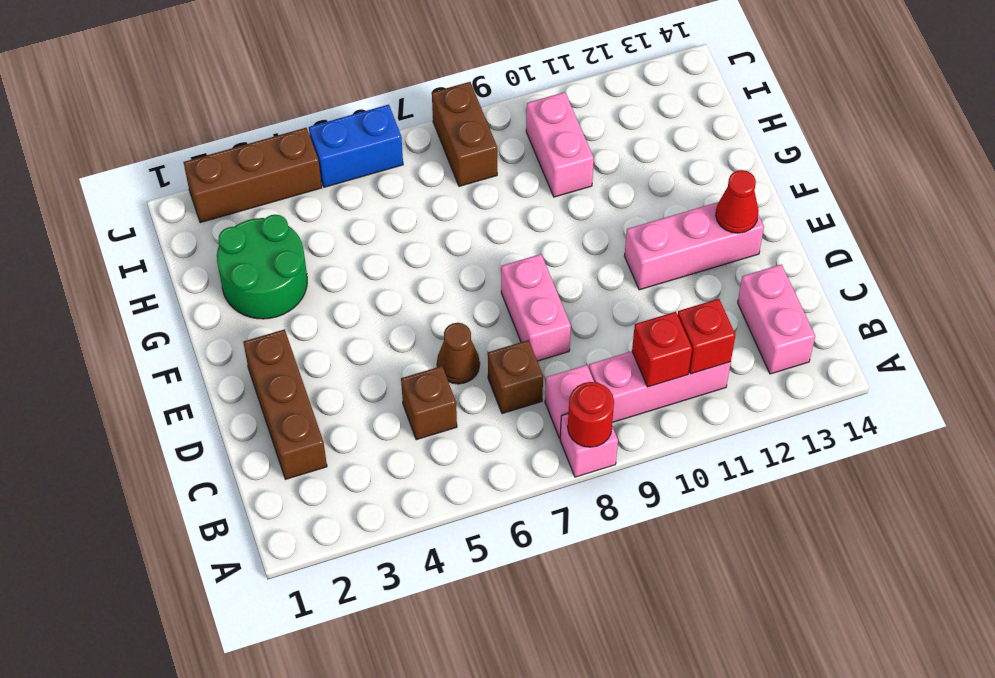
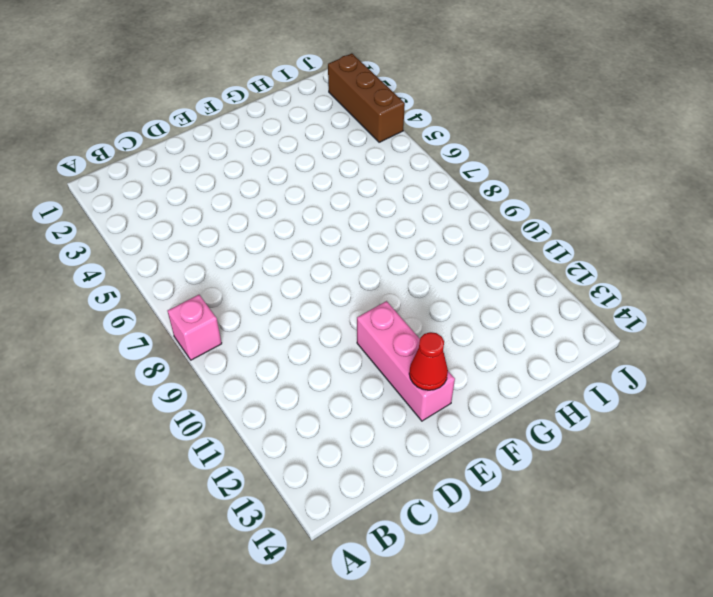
none -> pink 1x1 brick [545,365,594,438]
none -> pink 1x3 brick [589,351,731,422]
none -> pink 1x2 brick [738,264,815,374]

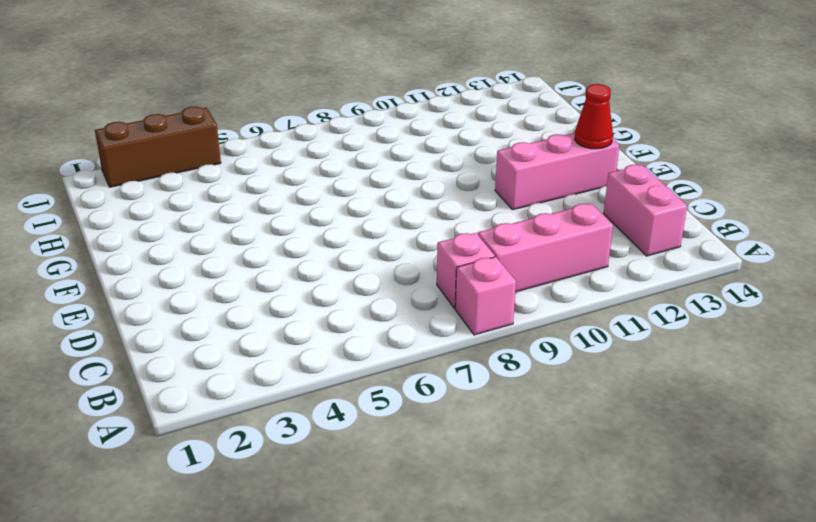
none -> brown 1x3 brick [243,329,327,479]
none -> brown 1x1 brick [401,366,457,440]
none -> brown 1x1 brick [488,340,543,414]

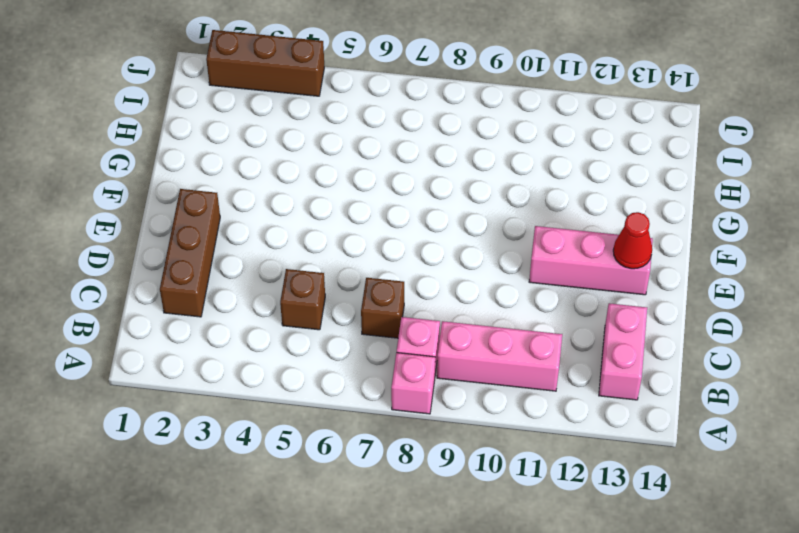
none -> brown 1x1 cone [437,323,480,384]
none -> pink 1x2 brick [501,254,571,361]
none -> green 2x2 round brick [217,215,307,319]

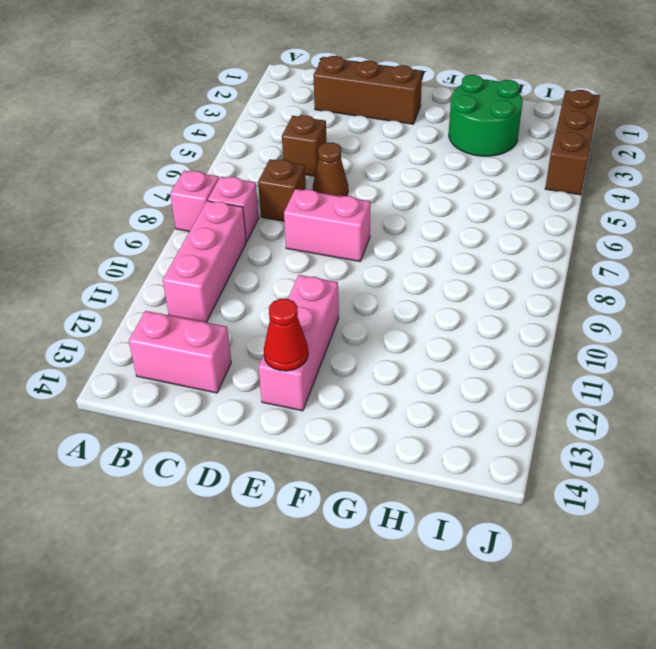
none -> pink 1x2 brick [526,92,594,197]
none -> brown 1x2 brick [432,82,497,186]
none -> blue 1x2 brick [309,105,403,187]

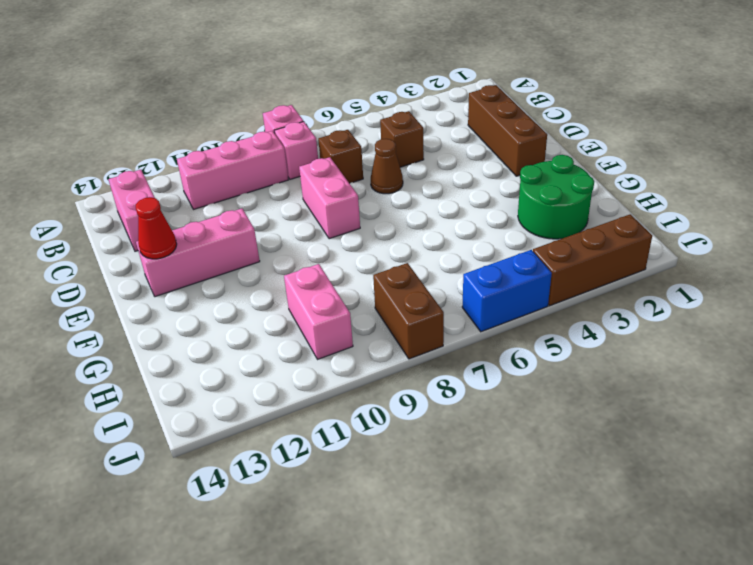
none -> red 1x1 round brick [568,382,614,447]
none -> red 1x1 brick [632,312,692,387]
none -> red 1x1 brick [678,299,735,374]

